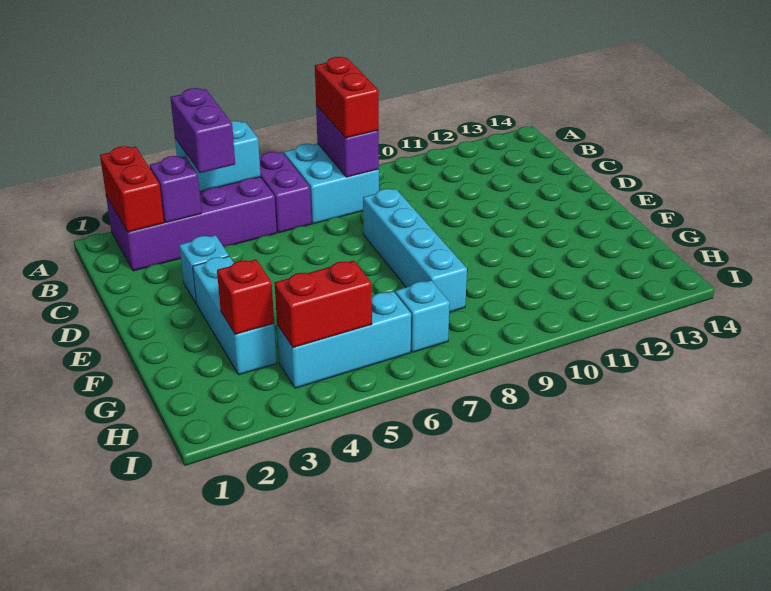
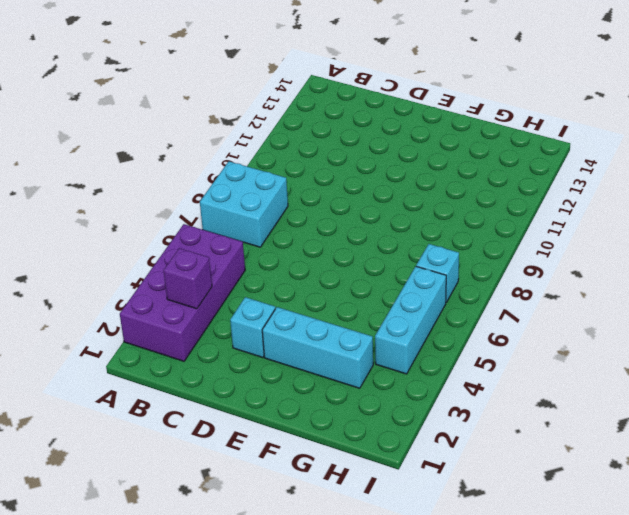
none -> purple 1x2 brick [259,152,311,233]
none -> cyan 1x4 brick [363,189,467,312]
none -> red 1x2 brick [100,146,164,232]

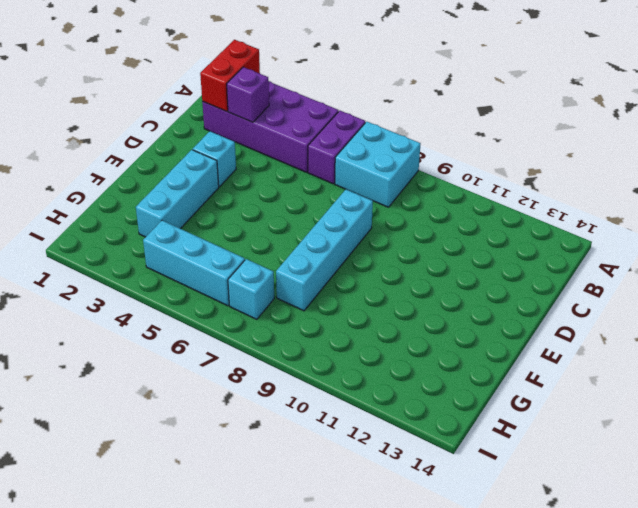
none -> cyan 1x2 brick [175,121,261,192]
none -> purple 1x2 brick [316,106,379,177]
none -> red 1x1 brick [217,259,274,334]

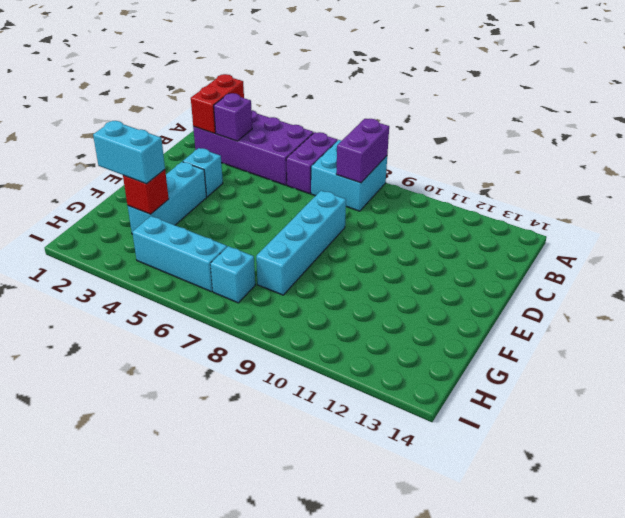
cyan 1x2 brick [93,121,165,184] -> cyan 1x2 brick moved to [175,121,261,192]
none -> red 1x2 brick [275,260,372,348]
none -> purple 1x2 brick [170,88,235,173]
none -> red 1x2 brick [315,57,379,138]

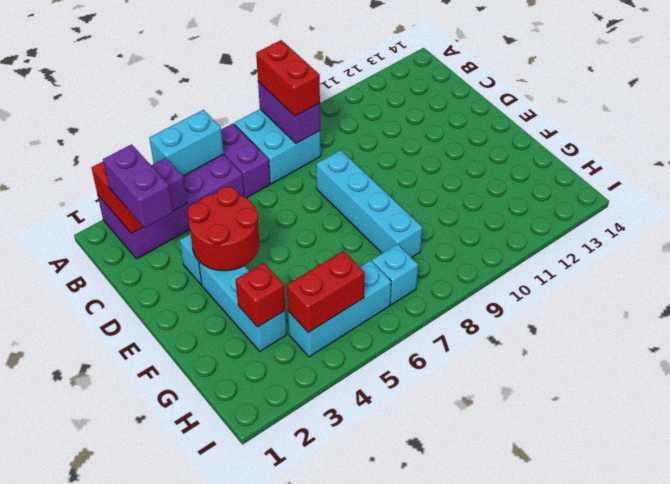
purple 1x2 brick [103,144,173,228] -> purple 1x2 brick moved to [170,88,235,173]
red 2x2 round brick [187,187,260,271] -> none

